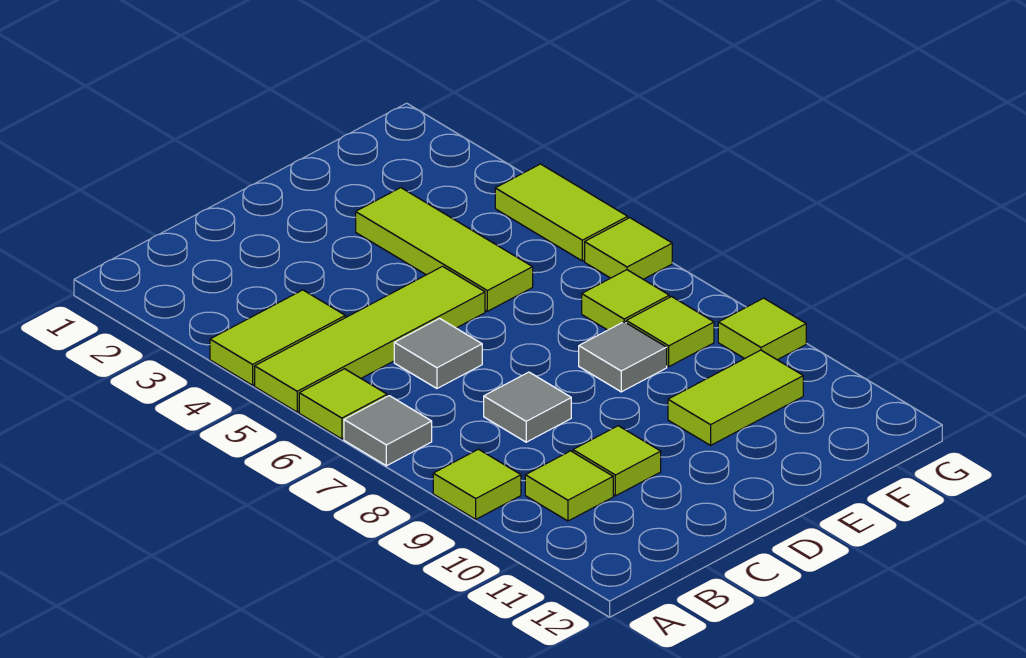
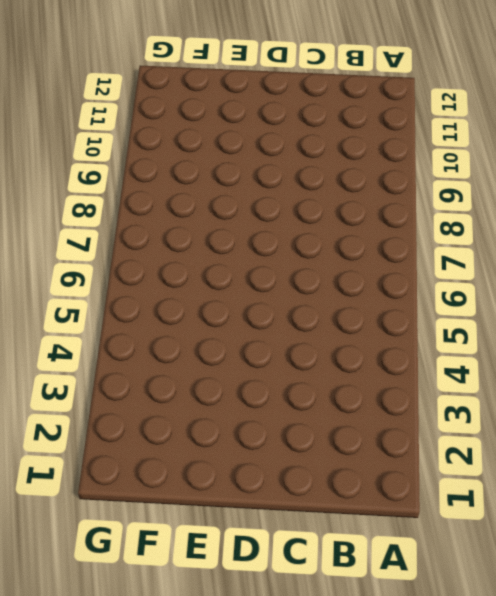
none -> lime 1x2 tile [210,290,345,385]
none -> lime 1x4 tile [255,266,485,412]
none -> lime 1x1 tile [299,369,387,439]

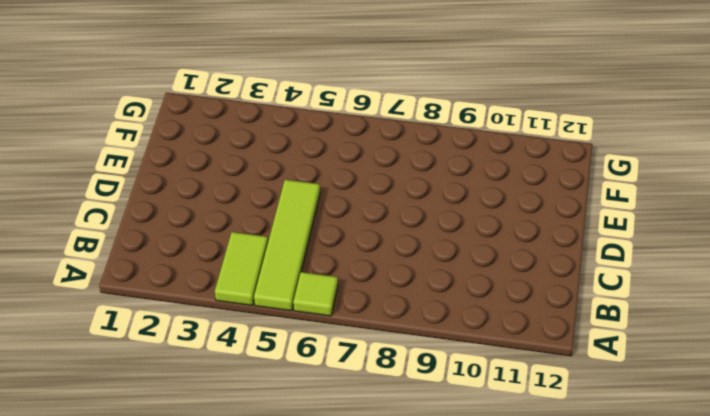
none -> grey 1x1 tile [344,396,432,466]
none -> lime 1x1 tile [433,449,521,519]
none -> lime 1x1 tile [525,451,613,521]

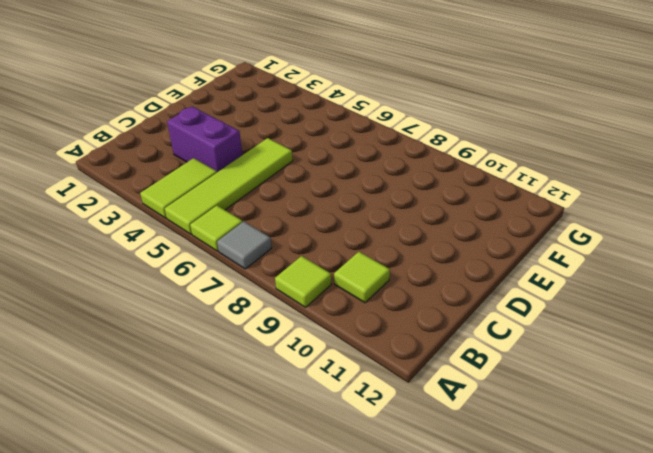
purple 1x2 brick [167,106,242,172] -> none
none -> grey 1x1 tile [394,318,482,388]
none -> grey 1x1 tile [484,372,571,442]
none -> lime 1x1 tile [573,426,661,496]

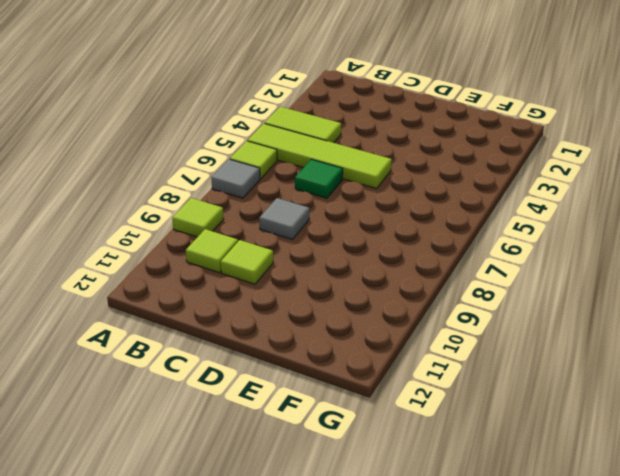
green 1x1 tile [295,159,343,198] -> grey 1x1 tile [394,318,482,388]
none -> lime 1x3 tile [356,188,533,311]
none -> grey 1x1 tile [579,322,667,392]
none -> lime 1x2 tile [668,350,803,445]

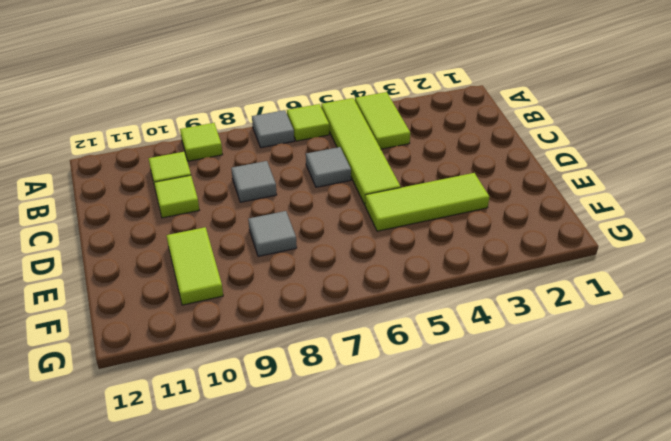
none -> lime 1x1 tile [582,270,669,330]
none -> lime 1x1 tile [626,297,714,366]
none -> lime 1x2 tile [495,164,628,261]

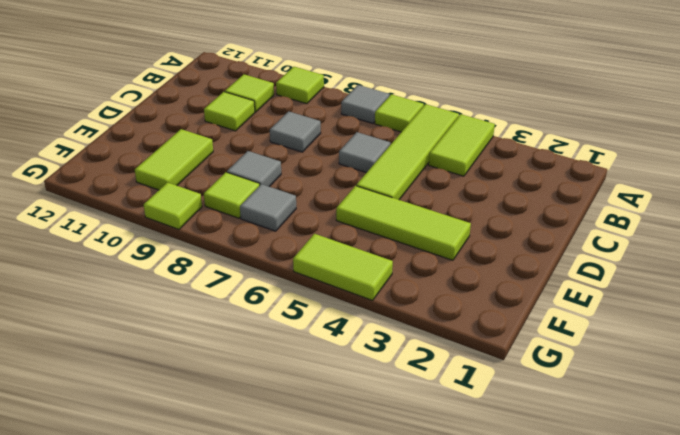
grey 1x1 tile [240,184,296,231] -> lime 1x1 tile [582,270,669,330]
none -> lime 1x1 tile [585,218,672,279]

